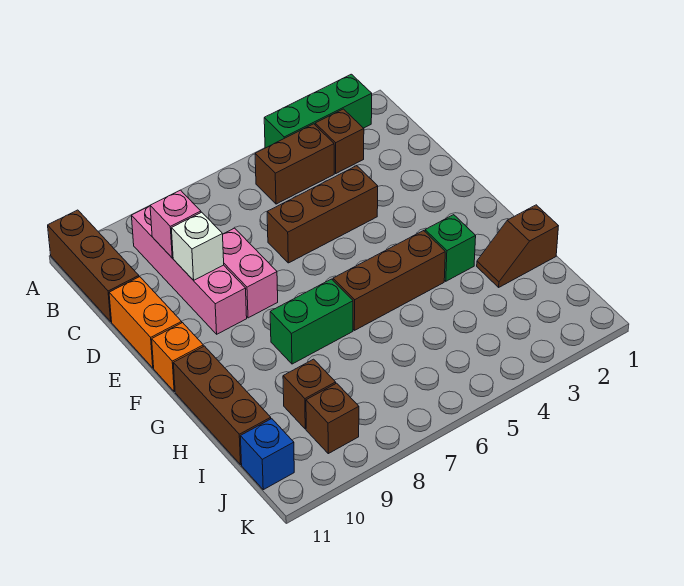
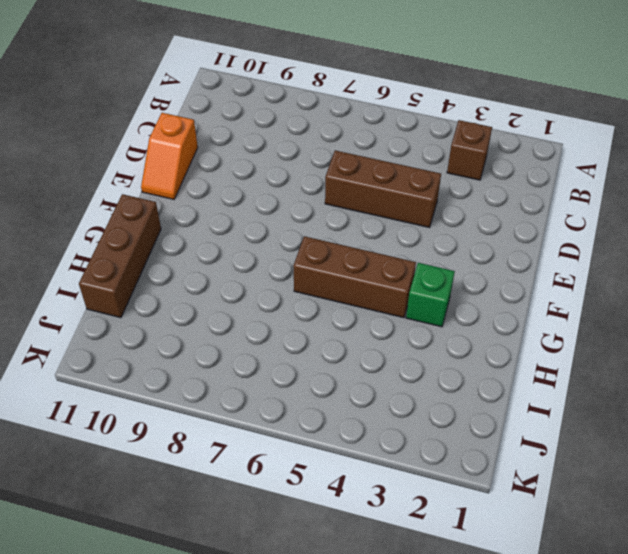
orange 1x2 slope [141,113,198,199] -> orange 1x2 brick [109,277,182,368]
none -> green 1x3 brick [264,74,372,148]
none -> brown 1x3 brick [48,210,139,322]
none -> brown 1x2 brick [255,124,334,204]

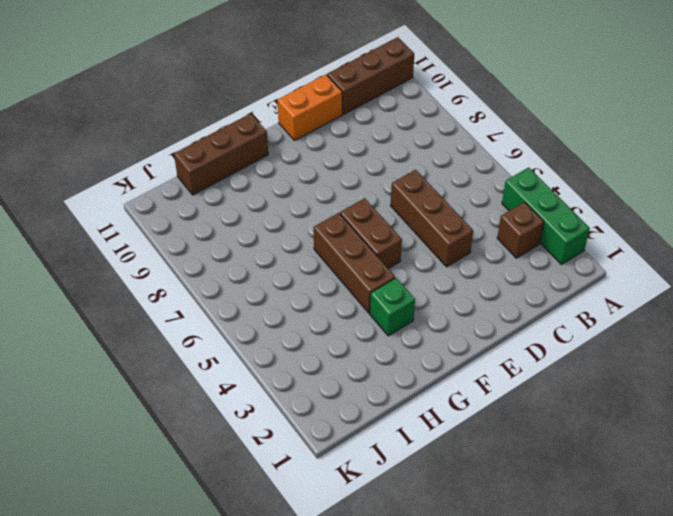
brown 1x2 brick [340,198,402,269] -> brown 1x2 brick moved to [255,124,334,204]
none -> pink 1x4 brick [131,206,247,334]
none -> pink 1x2 brick [223,228,278,318]
none -> orange 1x1 brick [152,323,203,392]

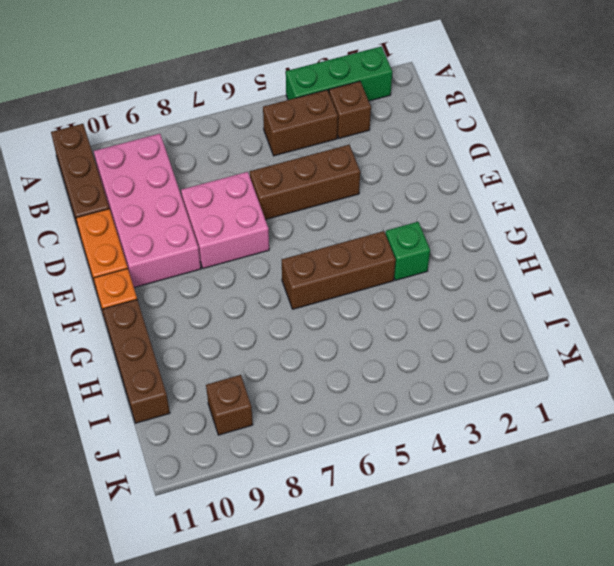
pink 2x4 brick [94,134,201,287] -> pink 1x4 brick [131,206,247,334]
pink 2x2 brick [181,172,269,268] -> pink 1x2 brick [223,228,278,318]
none -> green 1x2 brick [270,279,353,364]
none -> brown 1x2 slope [477,205,558,287]
none -> brown 1x1 brick [283,359,336,429]

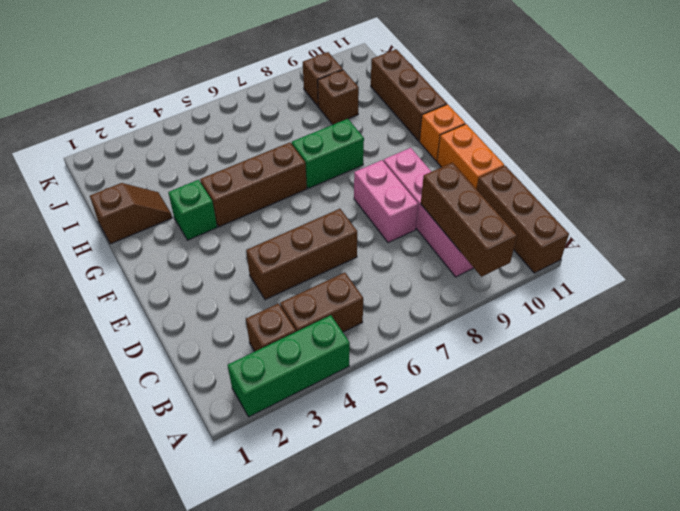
brown 1x3 brick [421,163,517,277] -> pink 1x1 brick [150,190,201,258]
none -> blue 1x1 brick [240,419,294,490]
none -> white 1x1 brick [171,212,224,280]

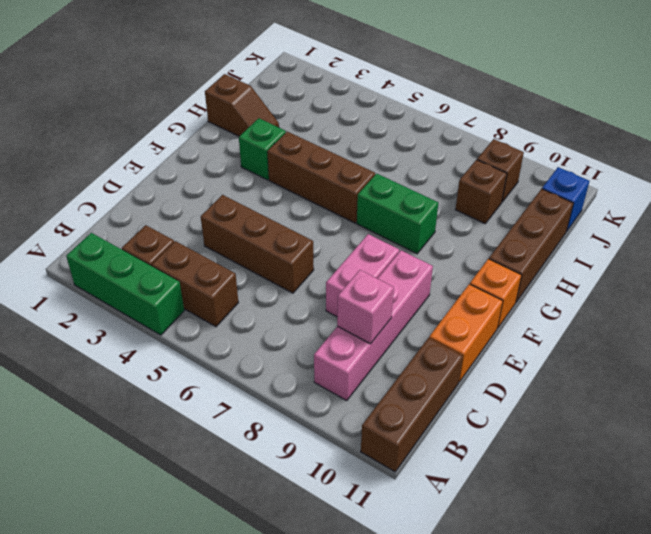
none -> white 1x1 brick [171,212,224,280]

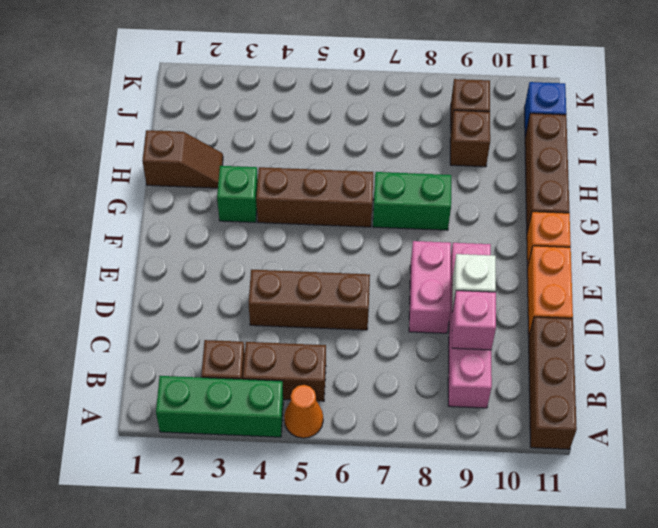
orange 1x1 cone [284,385,323,438] -> none

